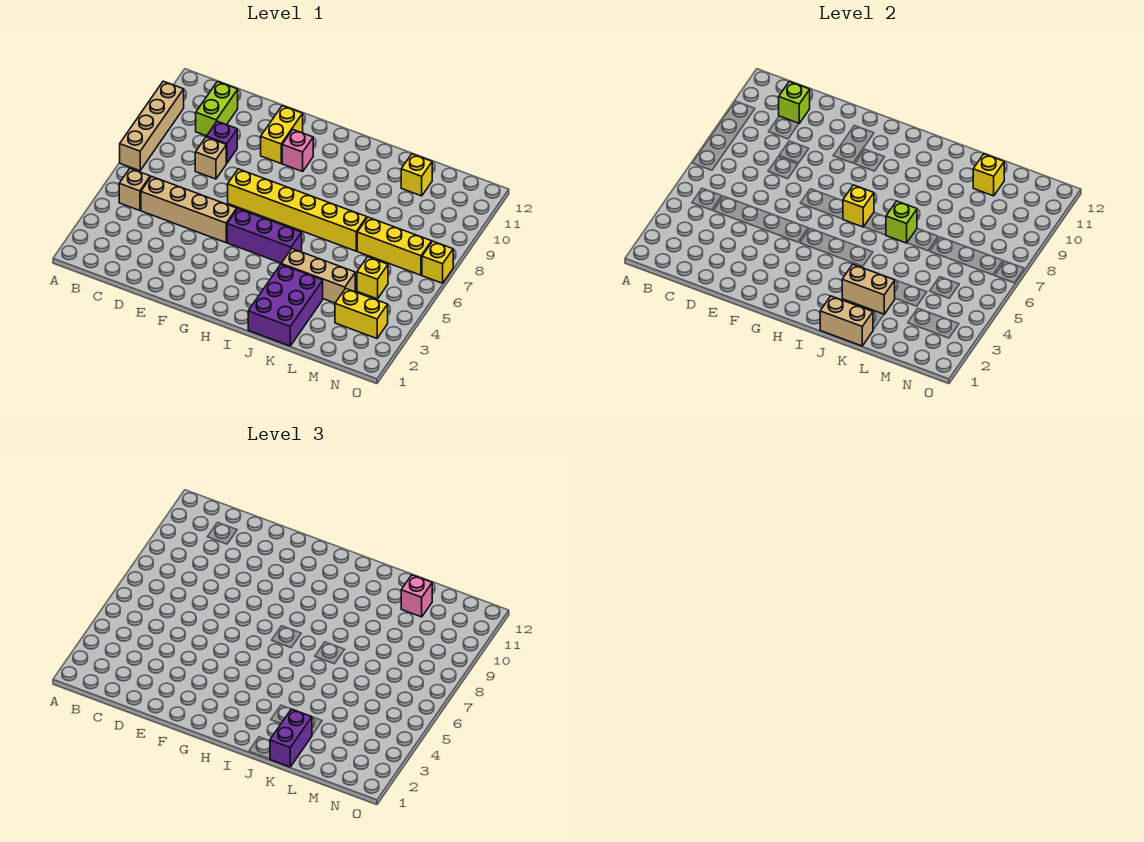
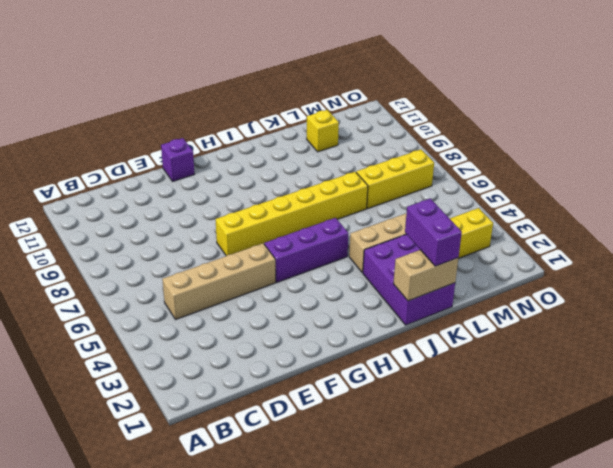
purple 1x1 brick [161,138,194,181] -> purple 1x1 brick moved to [206,121,237,163]
none -> tan 1x4 brick [120,81,184,171]
none -> tan 1x1 brick [119,169,150,210]
none -> lime 1x2 brick [196,82,238,136]

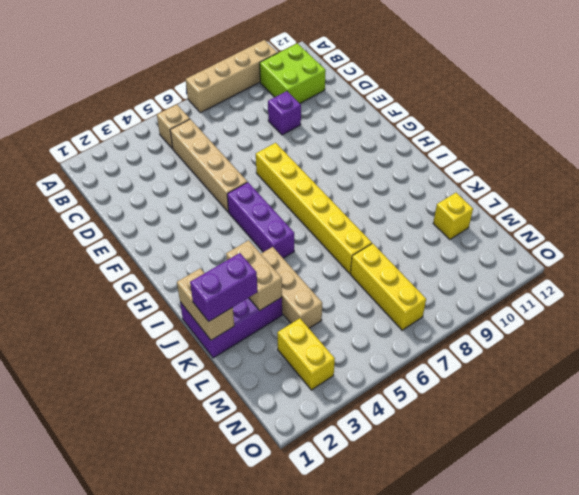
lime 2x2 brick [260,43,326,103] -> lime 1x2 brick [196,82,238,136]
none -> tan 1x1 brick [195,137,226,179]
none -> yellow 1x2 brick [261,106,303,163]
none -> pink 1x1 brick [282,130,313,171]

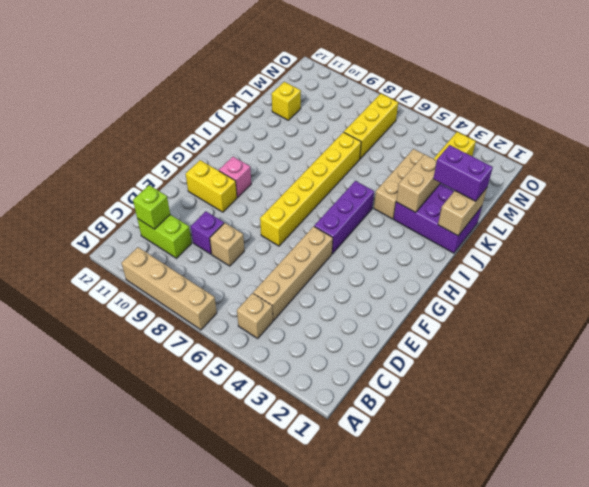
none -> yellow 1x1 brick [357,257,388,299]
none -> yellow 1x1 brick [422,241,453,283]
none -> yellow 1x1 brick [843,185,874,227]

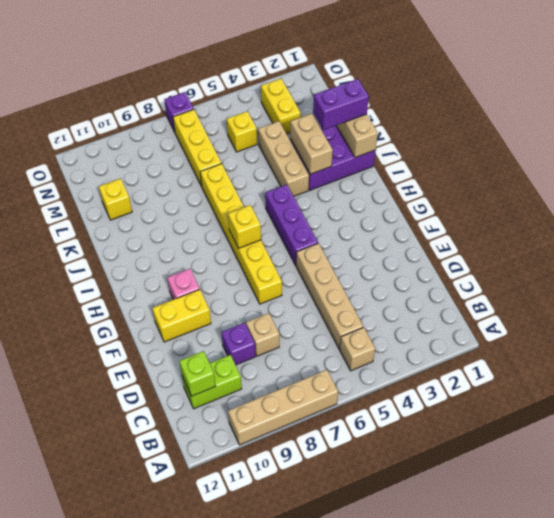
purple 1x1 brick [164,92,194,132] -> yellow 1x1 brick [422,241,453,283]
none -> lime 1x1 brick [886,201,917,243]
none -> yellow 1x1 brick [973,154,1004,196]
none -> pink 1x1 brick [401,575,432,617]

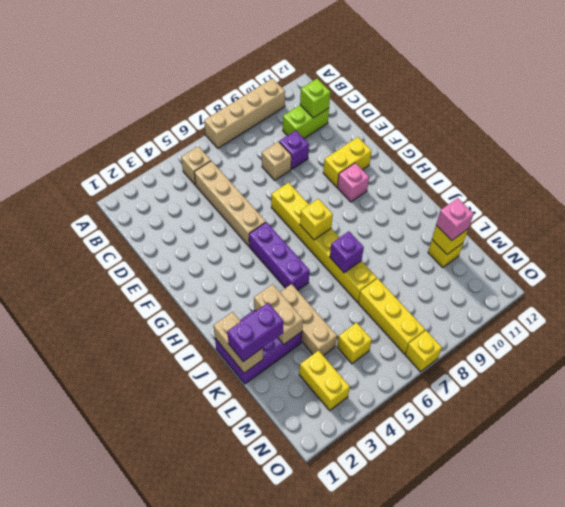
purple 1x1 brick [330,231,364,273] -> lime 1x1 brick [886,201,917,243]

